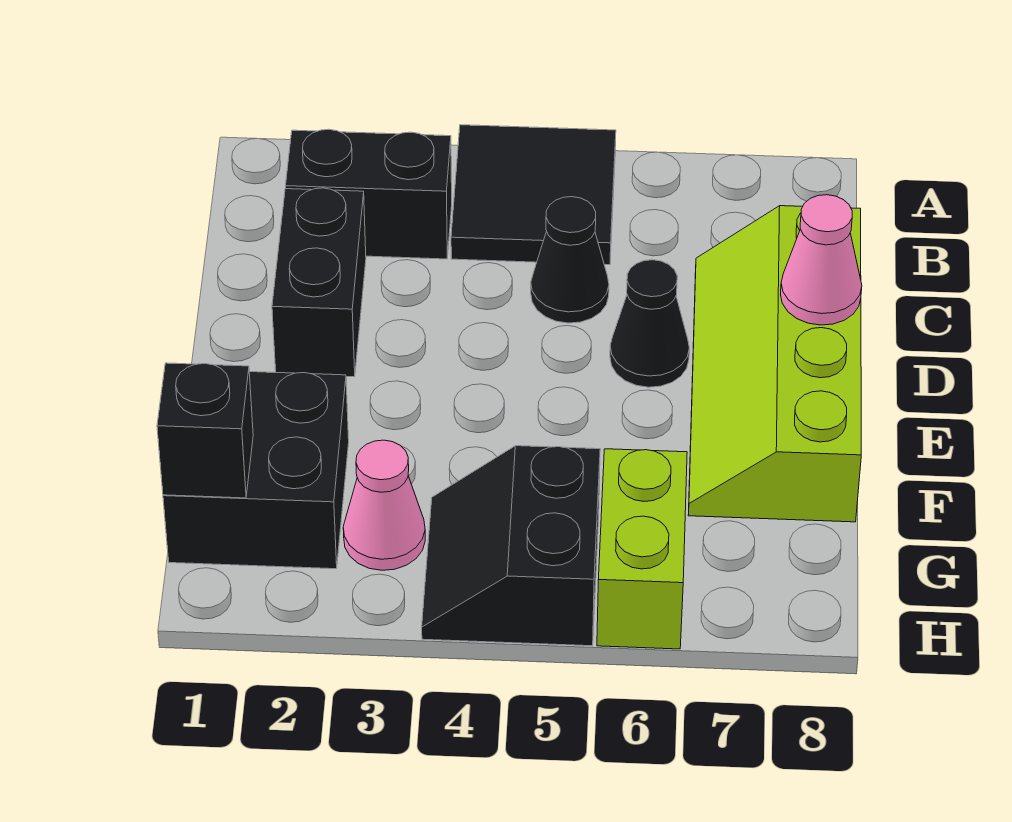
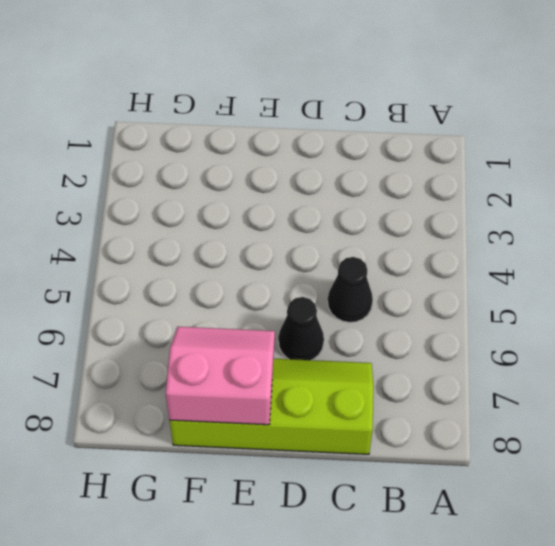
pink 2x2 slope [166,327,275,425] -> none
none -> black 2x2 tile [451,125,616,265]
none -> black 1x2 brick [286,129,452,259]
none -> black 1x2 brick [272,188,366,377]

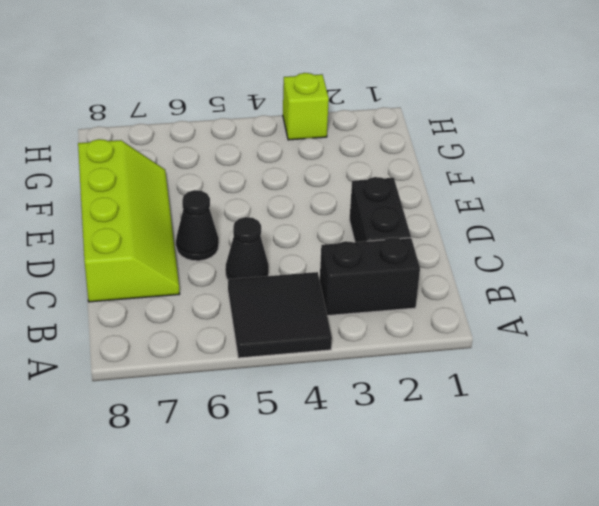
lime 1x1 brick [283,73,329,140] -> none
none -> black 2x2 brick [163,372,349,569]
none -> pink 1x1 cone [343,440,425,570]
none -> black 2x2 slope [422,446,600,646]

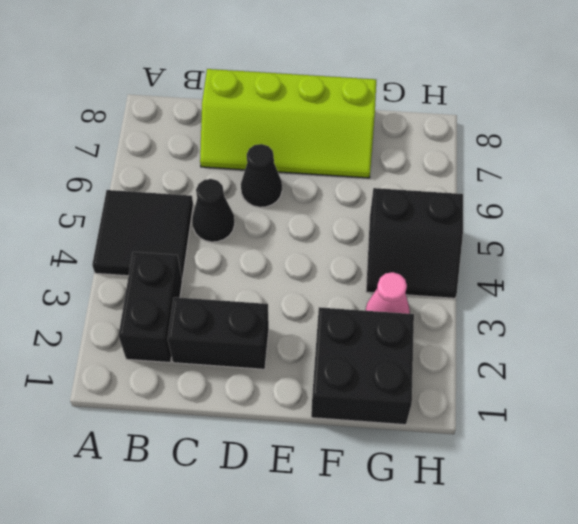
none -> lime 1x2 brick [597,449,687,649]
none -> pink 1x1 cone [781,195,862,325]
none -> black 1x1 brick [157,363,253,498]

